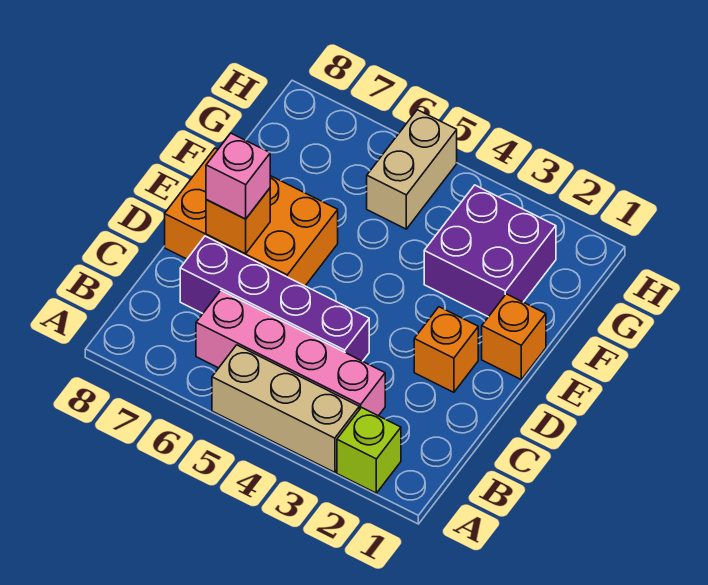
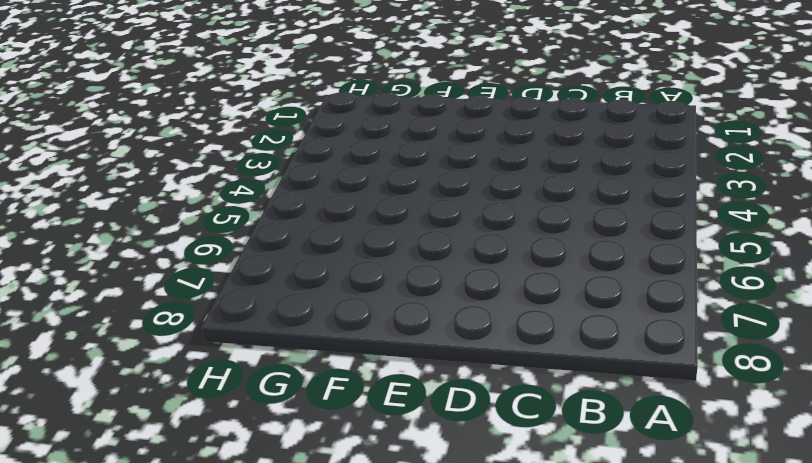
none -> lime 1x1 brick [337,408,401,493]
none -> tan 1x3 brick [212,345,359,472]

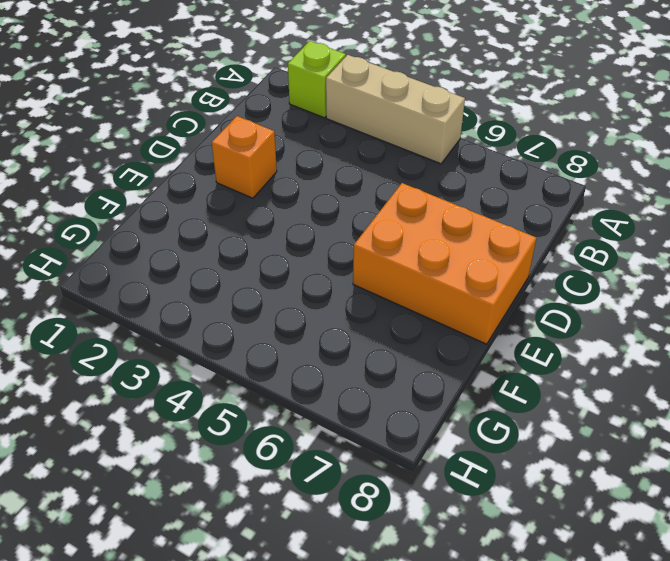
none -> pink 1x4 brick [196,291,385,416]
none -> purple 1x4 brick [180,236,369,361]

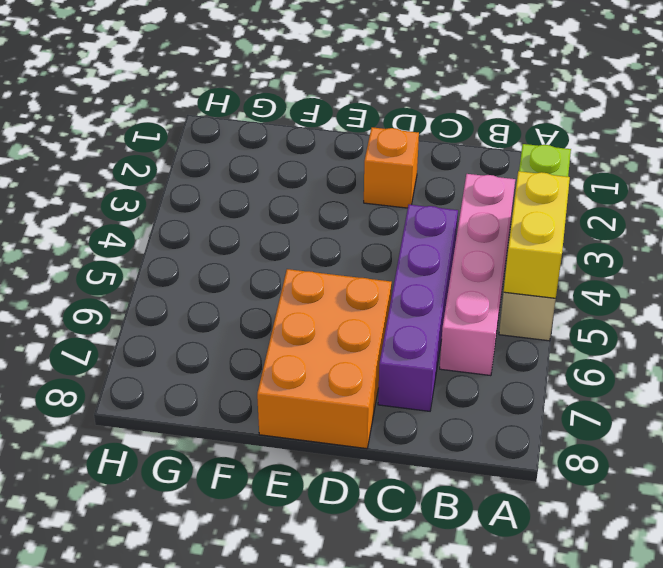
yellow 1x2 brick [504,171,570,298] -> none
none -> orange 1x1 brick [482,294,546,379]
none -> purple 2x2 brick [424,185,556,317]

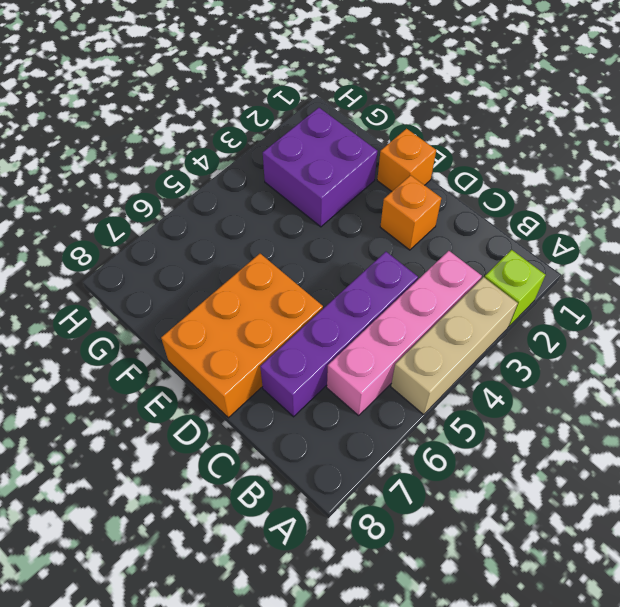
none -> tan 1x2 brick [367,110,457,229]
none -> orange 1x1 brick [206,188,270,254]

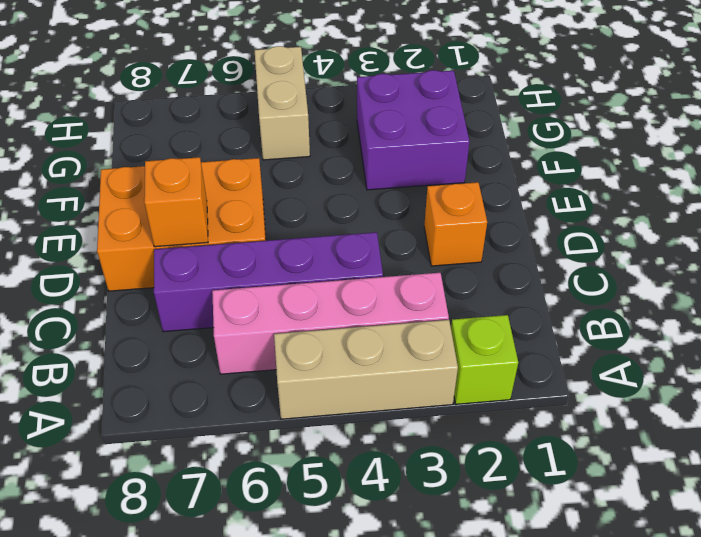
none -> orange 1x1 brick [482,294,546,379]
none -> pink 1x1 brick [206,133,270,219]

